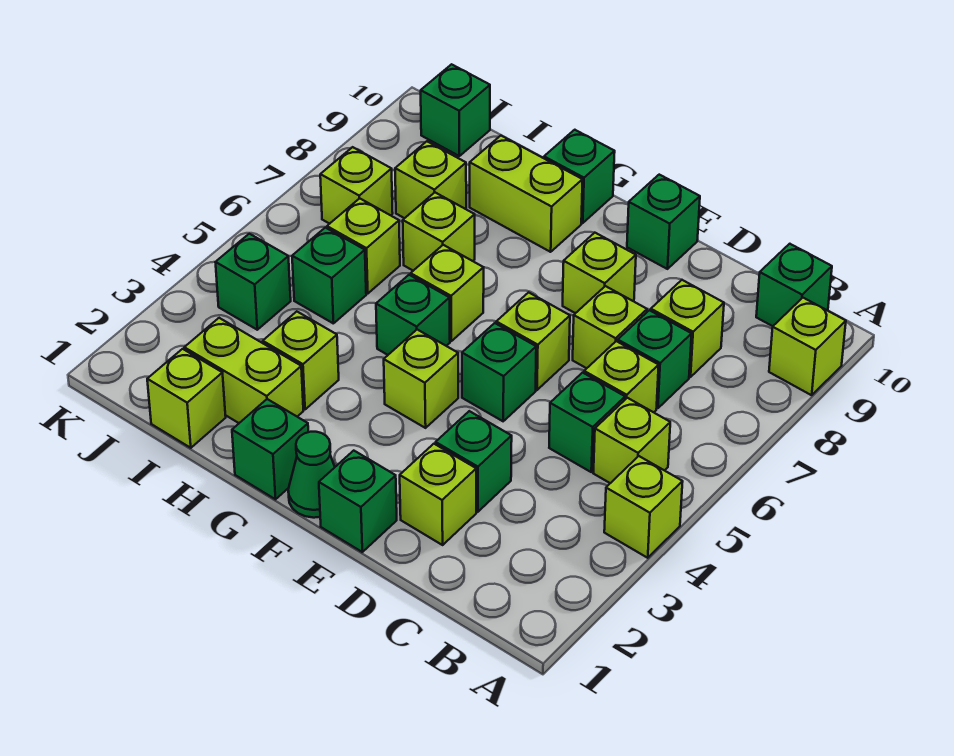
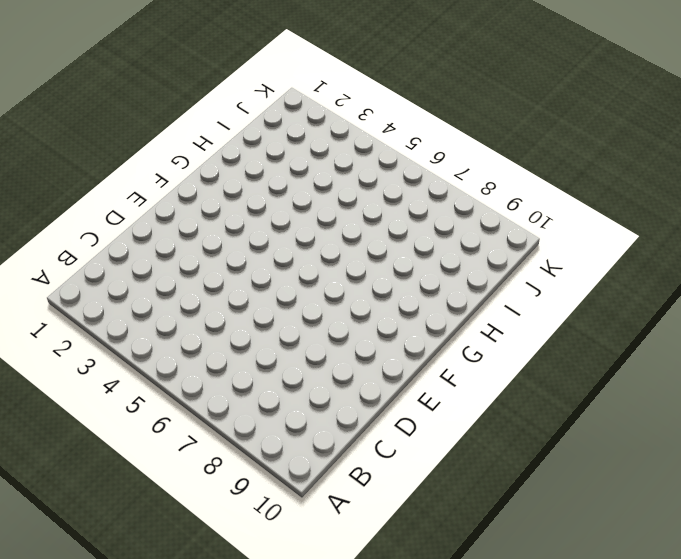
none -> lime 1x1 brick [604,456,683,558]
none -> lime 1x1 brick [769,298,846,395]
none -> lime 1x1 brick [593,398,670,483]
none -> green 1x1 brick [756,244,832,326]

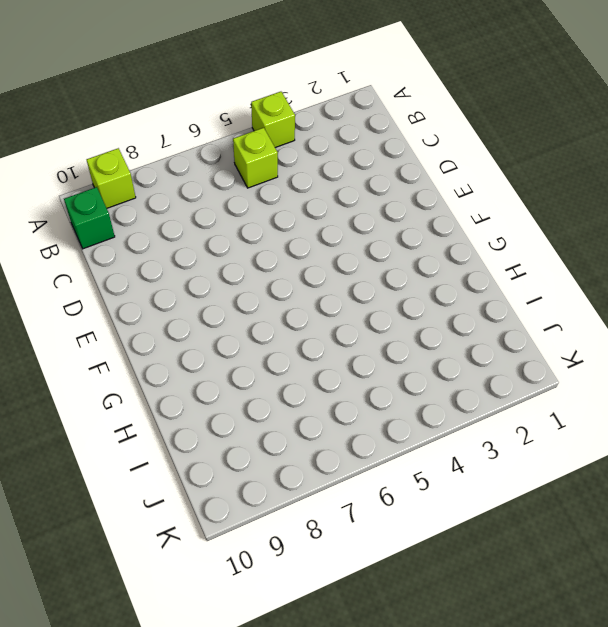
none -> green 1x1 brick [549,373,625,472]
none -> lime 1x1 brick [584,341,659,412]
none -> green 1x1 brick [618,310,692,408]
none -> lime 1x1 brick [651,280,724,377]

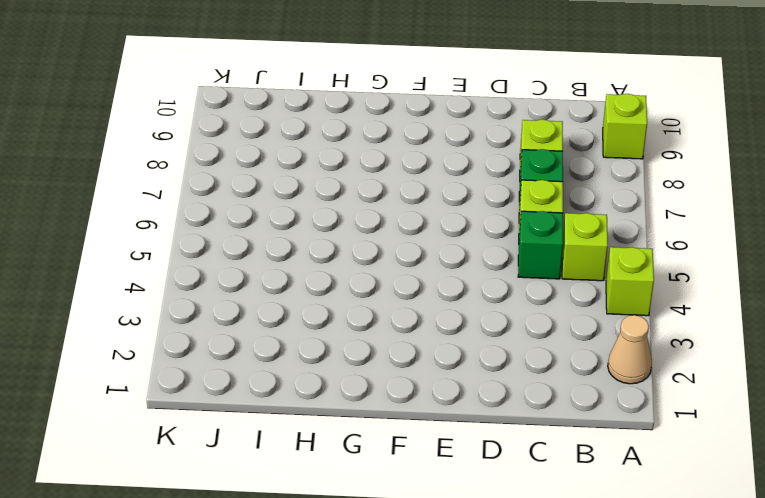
tan 1x1 cone [608,315,652,384] -> none
none -> green 1x1 brick [756,244,832,326]
none -> lime 1x1 brick [400,444,476,545]
none -> green 1x1 brick [436,411,512,512]
none -> lime 1x1 brick [573,286,647,368]

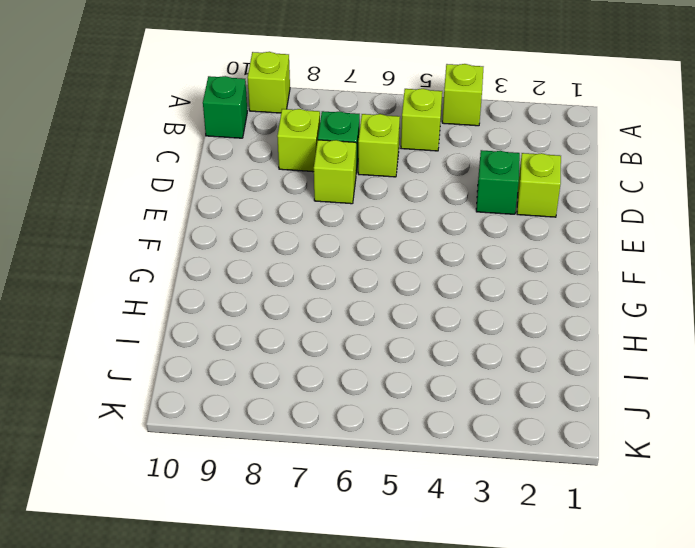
none -> green 1x1 brick [549,373,625,472]
none -> green 1x1 brick [319,451,397,552]
none -> green 1x1 brick [462,323,536,421]
none -> lime 1x1 brick [496,292,570,390]

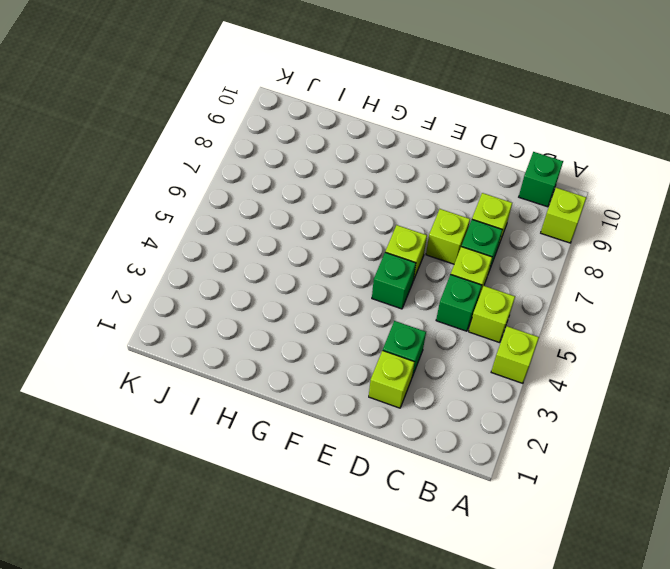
none -> green 1x1 brick [319,451,397,552]
none -> lime 1x1 brick [563,233,636,313]
none -> green 1x1 brick [627,175,700,269]
none -> green 1x1 cone [288,432,335,518]

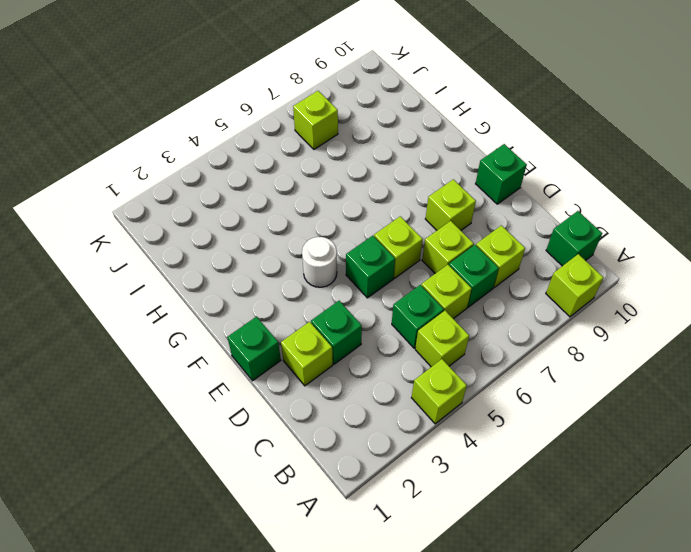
white 1x1 round brick [302,237,337,287] -> lime 1x1 brick [384,330,458,428]
none -> green 1x1 cone [288,432,335,518]
none -> green 1x1 brick [232,399,308,499]
none -> green 1x1 brick [376,275,450,355]
none -> lime 1x1 brick [411,245,484,341]

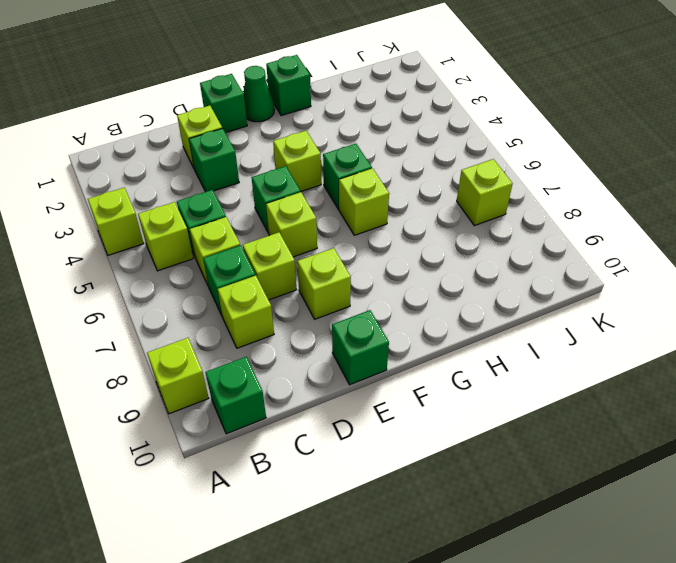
none -> lime 1x2 brick [470,136,583,252]
none -> green 1x1 brick [544,130,615,223]
none -> lime 1x2 brick [184,318,303,423]
none -> lime 1x1 brick [263,312,339,409]

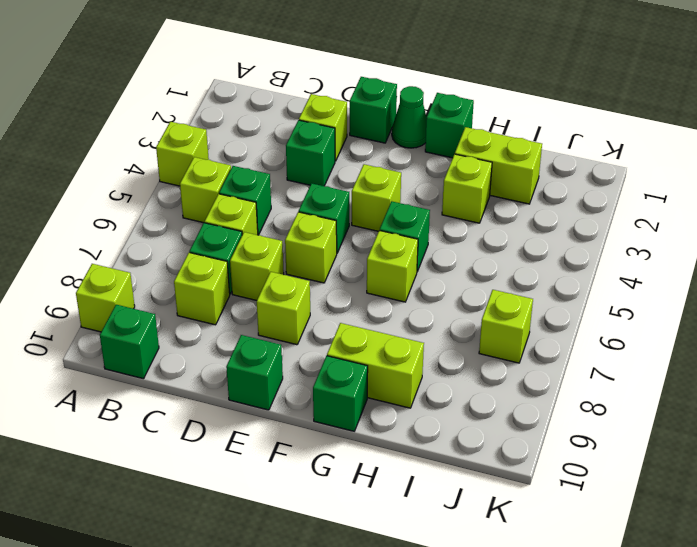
none -> lime 1x1 brick [403,193,475,271]
none -> lime 1x1 brick [147,349,226,448]
none -> green 1x1 brick [292,228,366,324]
none -> lime 1x1 brick [327,198,400,294]

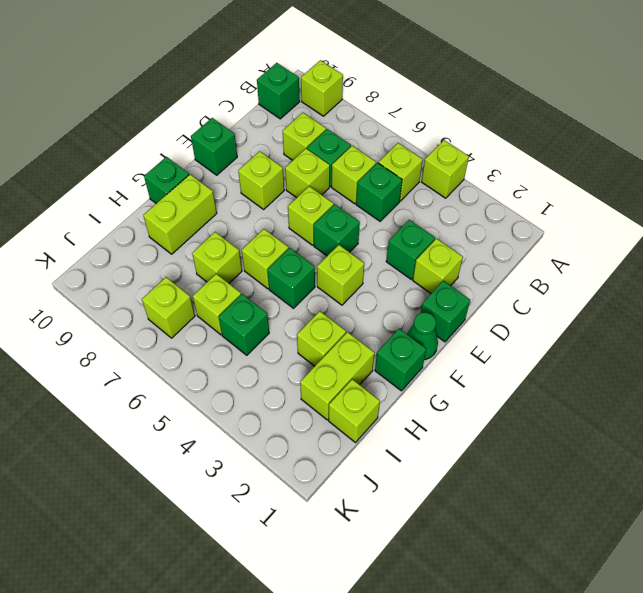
none -> lime 1x1 brick [395,141,466,218]
none -> green 1x1 brick [215,234,291,330]
none -> green 1x1 brick [421,64,490,156]

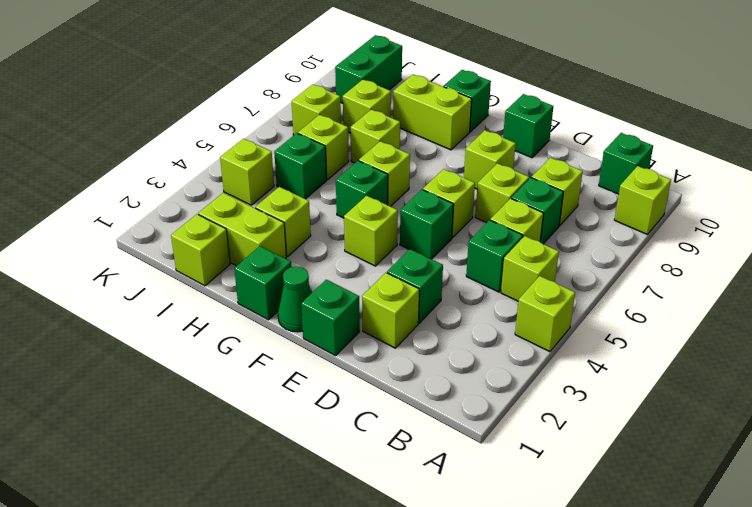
lime 1x1 brick [220,139,274,205] -> green 1x1 brick [215,234,291,330]
green 1x2 brick [335,35,402,103] -> green 1x1 brick [421,64,490,156]

